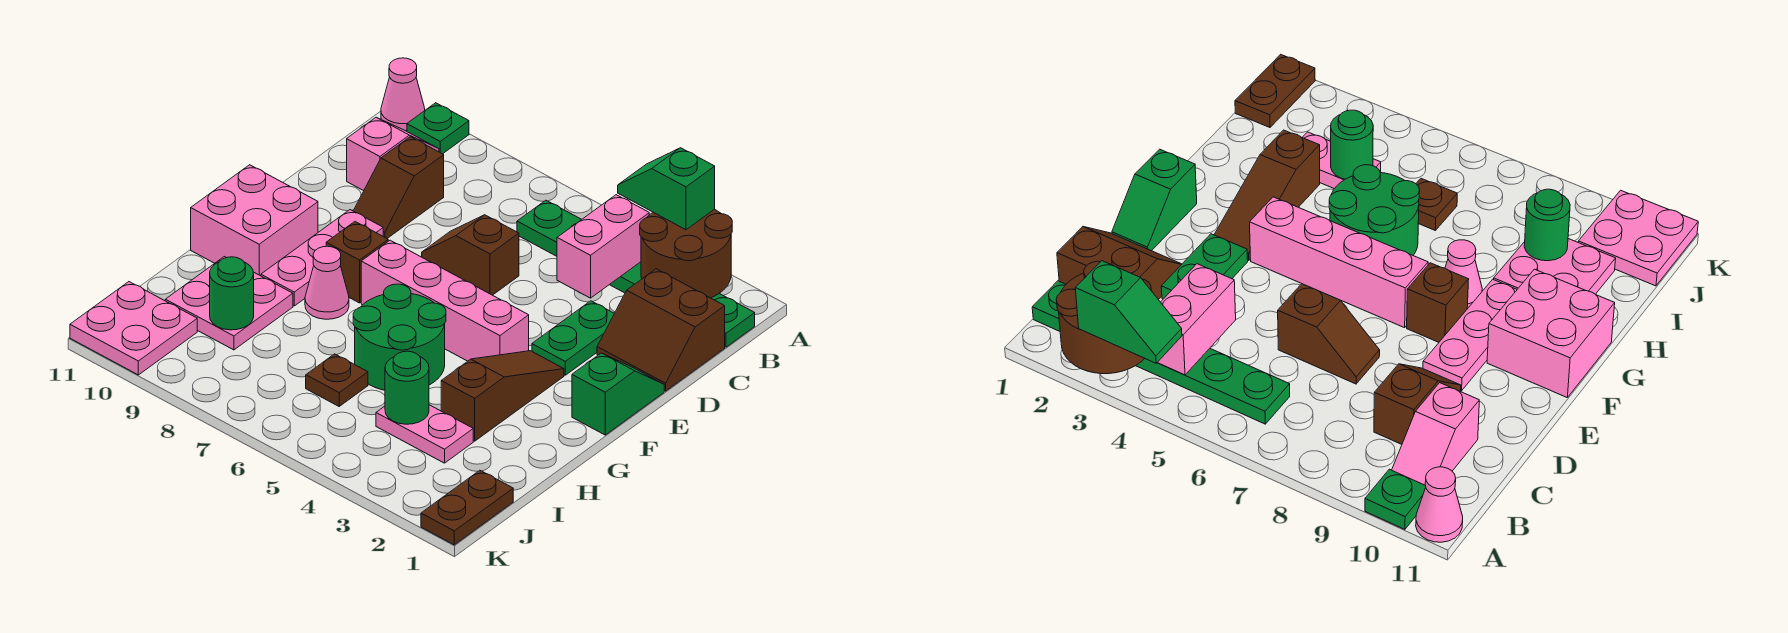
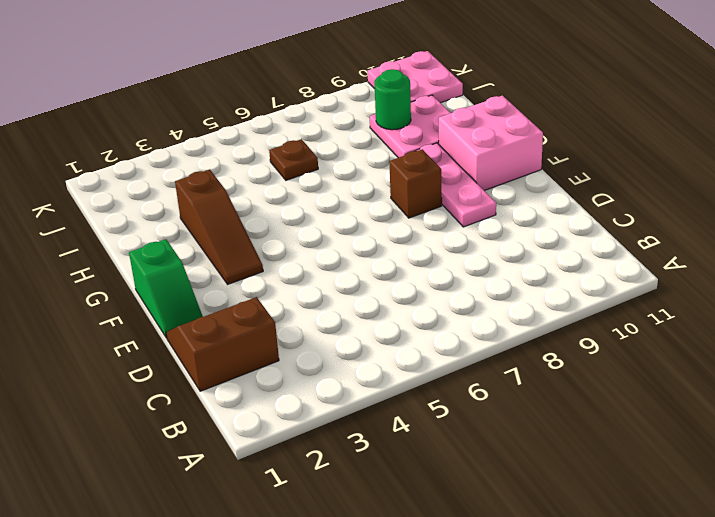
none -> green 1x1 plate [407,103,469,154]
none -> pink 1x1 cone [381,58,425,131]
none -> green 1x6 plate [517,200,755,347]

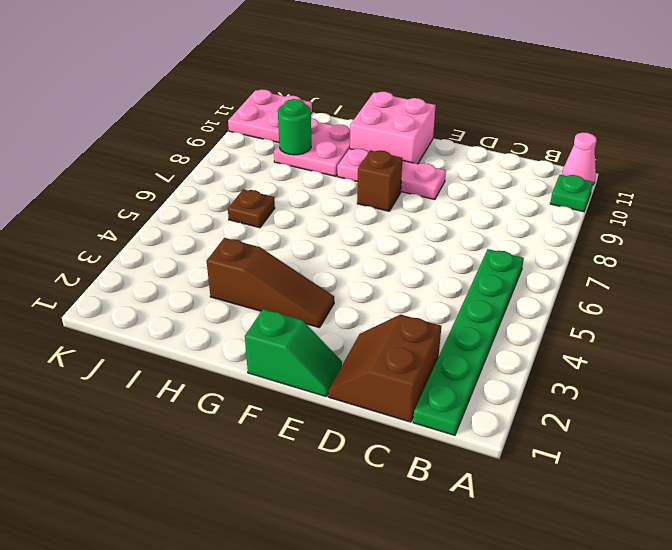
none -> pink 1x2 slope [347,117,439,191]
none -> brown 1x2 slope [353,137,444,238]
none -> green 1x2 plate [532,301,614,375]

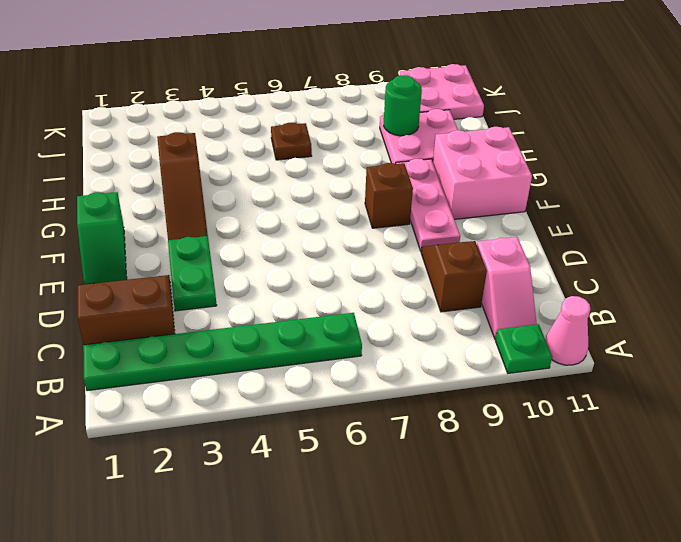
none -> brown 1x2 slope [422,215,519,295]
none -> pink 1x4 brick [361,240,529,361]
none -> green 2x2 round brick [353,284,446,390]

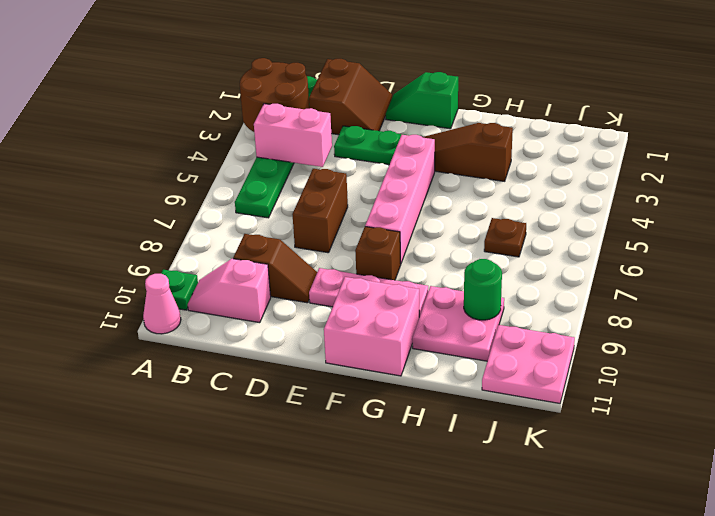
brown 1x2 brick [292,169,348,253] -> brown 1x2 slope [422,215,519,295]
none -> green 2x2 round brick [353,284,446,390]
none -> pink 1x1 cone [305,246,349,319]
none -> pink 1x2 plate [376,405,473,463]

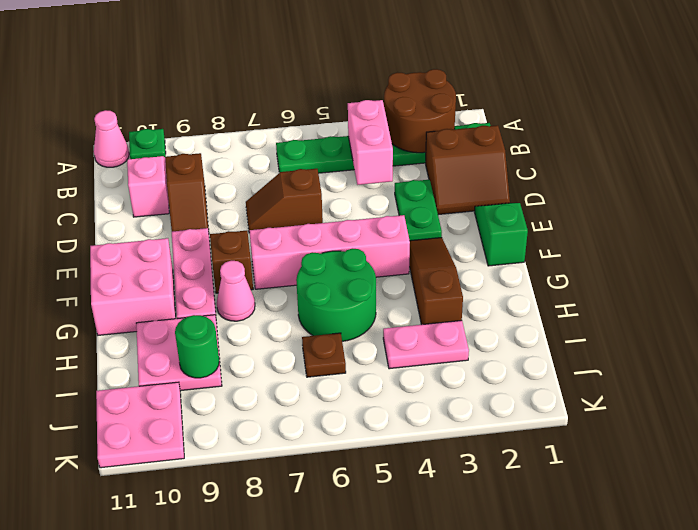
none -> brown 1x2 plate [421,470,513,545]
none -> green 1x1 round brick [385,351,429,424]
none -> green 1x2 slope [618,148,715,230]

